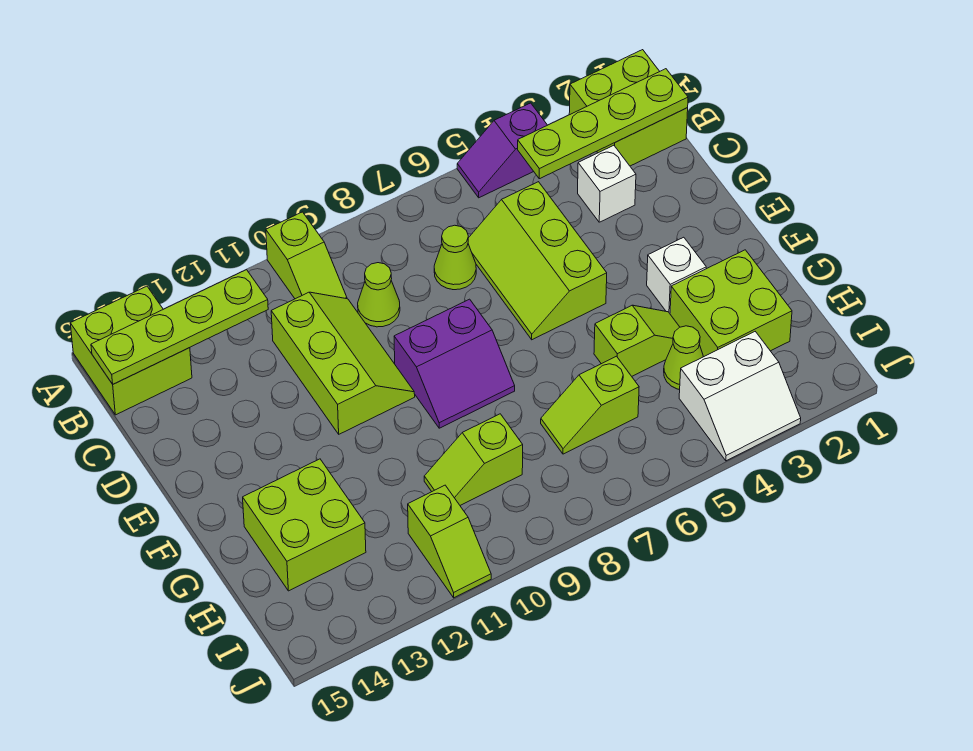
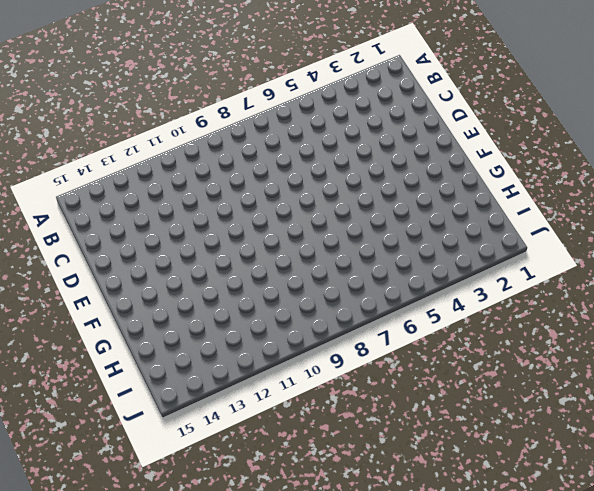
none -> lime 2x2 brick [569,50,688,166]
none -> purple 1x2 slope [457,103,547,198]
none -> lime 1x2 slope [266,212,347,299]

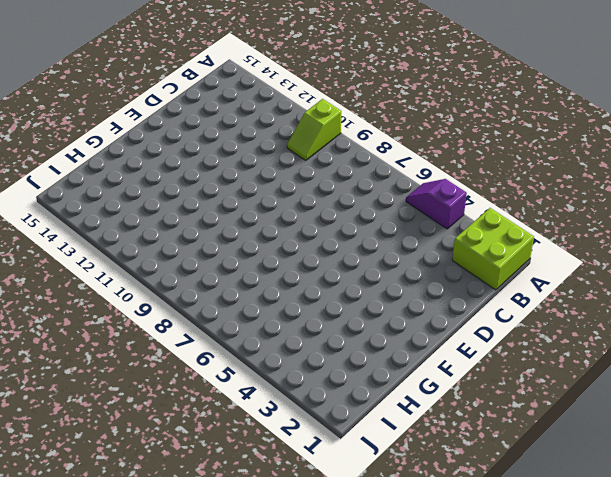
none -> lime 2x2 brick [70,286,192,415]
none -> white 1x1 brick [578,145,636,222]
none -> lime 2x3 slope [468,182,607,340]

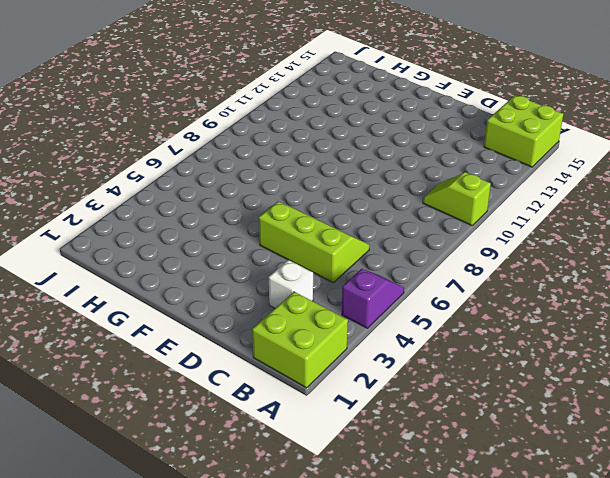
none -> lime 1x1 cone [434,225,476,290]
none -> lime 1x1 cone [358,263,400,327]
none -> lime 2x3 slope [271,292,415,434]

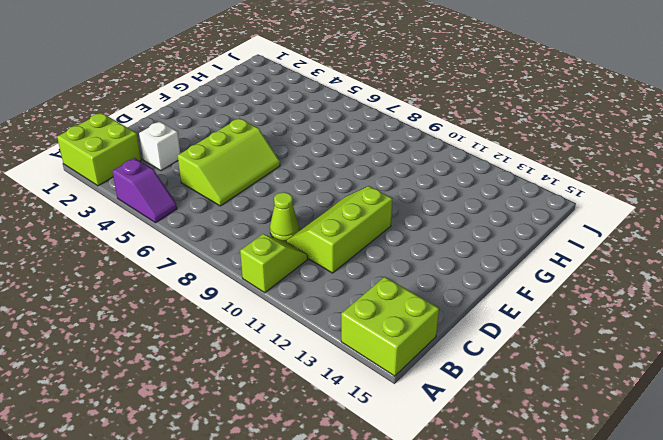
none -> lime 1x1 cone [434,225,476,290]
none -> purple 2x2 slope [394,299,515,428]
none -> white 1x1 brick [647,237,706,313]

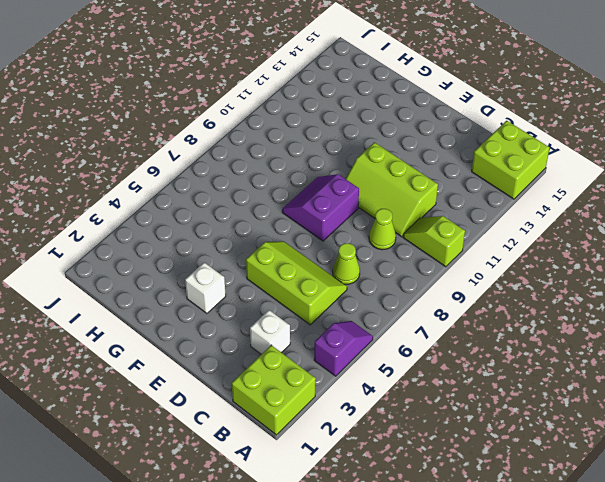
none -> lime 2x2 brick [670,250,792,357]
none -> lime 1x2 slope [594,305,679,376]
none -> lime 2x2 brick [243,459,366,591]

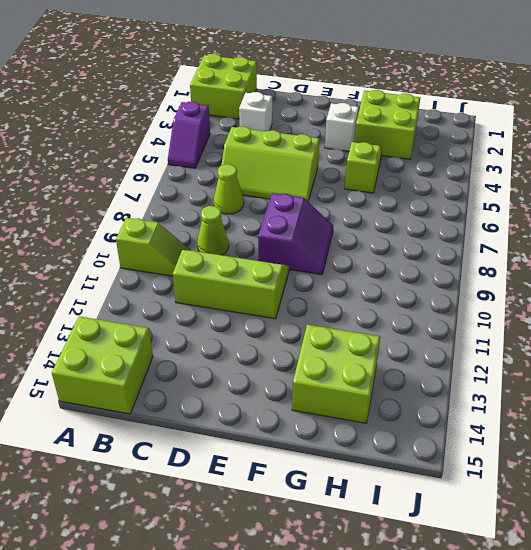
none -> lime 1x1 cone [664,326,703,390]
none -> lime 1x2 slope [541,356,639,454]
none -> lime 1x2 slope [424,414,523,505]

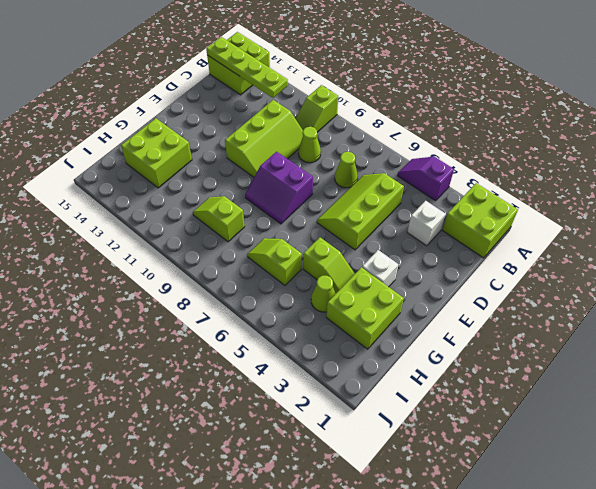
none -> white 2x2 slope [679,332,801,461]
none -> lime 1x2 slope [408,485,491,598]
none -> lime 1x4 plate [518,69,688,179]

